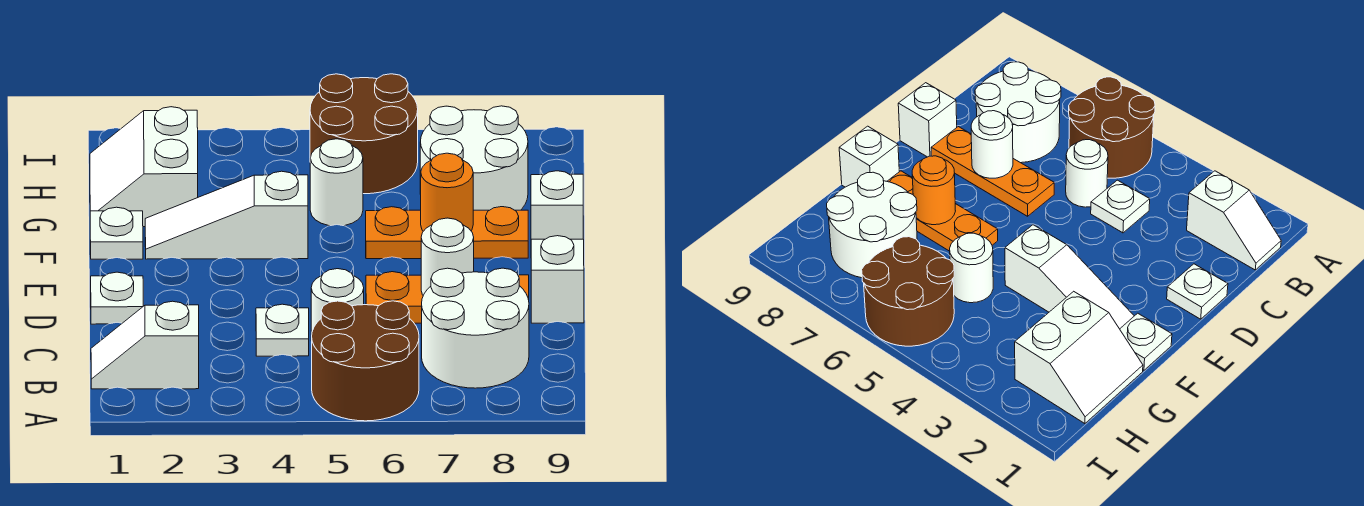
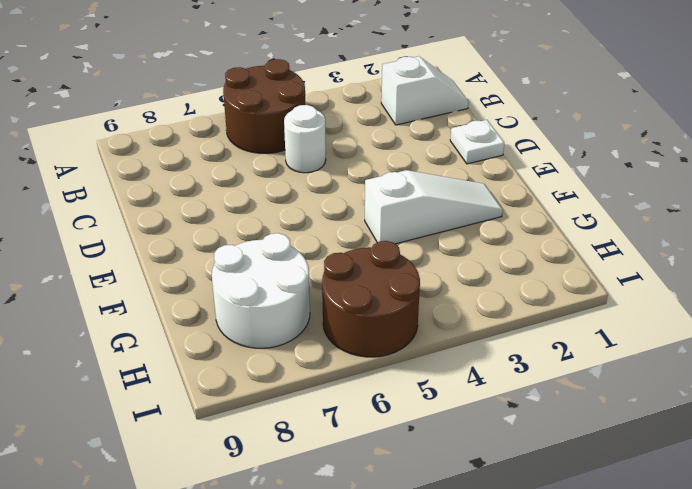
none -> white 2x2 round brick [422,268,529,388]
none -> white 1x1 plate [256,304,309,356]
none -> orange 1x3 plate [366,272,529,323]

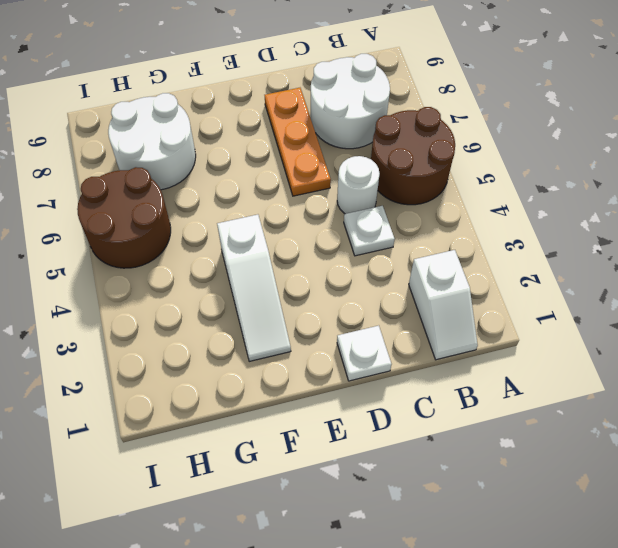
none -> white 1x1 brick [531,236,584,323]
none -> white 1x1 plate [90,207,143,259]
none -> orange 1x3 plate [366,207,528,259]

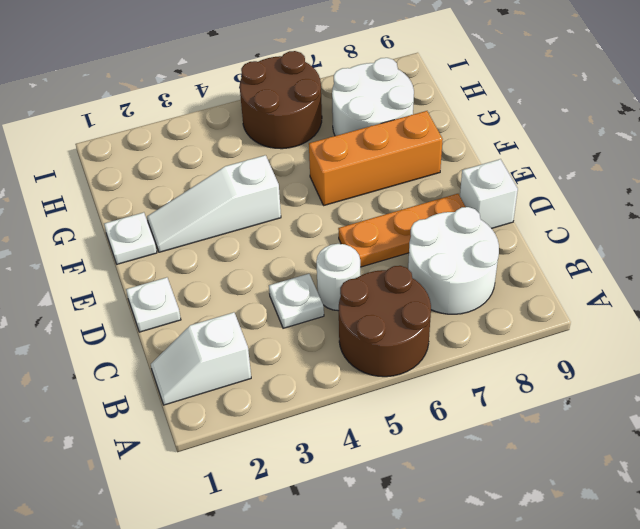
orange 1x3 brick [309,111,443,205] -> orange 1x3 plate [366,207,528,259]
none -> white 1x1 brick [531,171,583,240]
none -> white 2x2 slope [90,107,198,227]
none -> white 1x1 round brick [310,139,363,226]

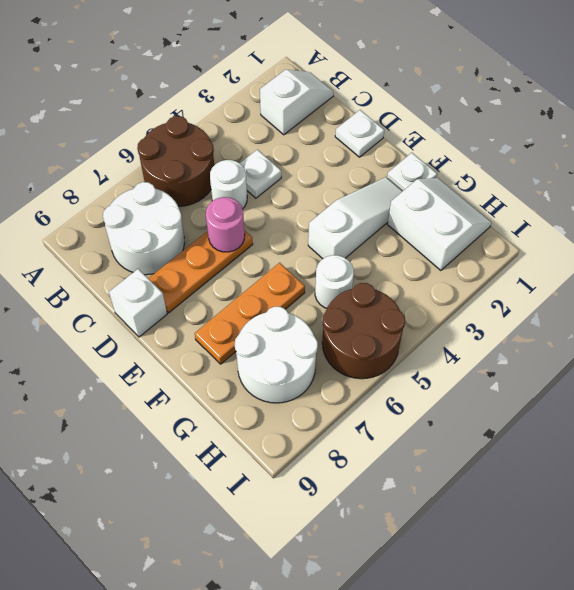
pink 1x1 round brick [206,197,245,252] -> none
none -> white 1x1 brick [531,171,583,240]
none -> white 1x1 round brick [421,218,474,295]
none -> orange 1x1 round brick [421,153,473,231]

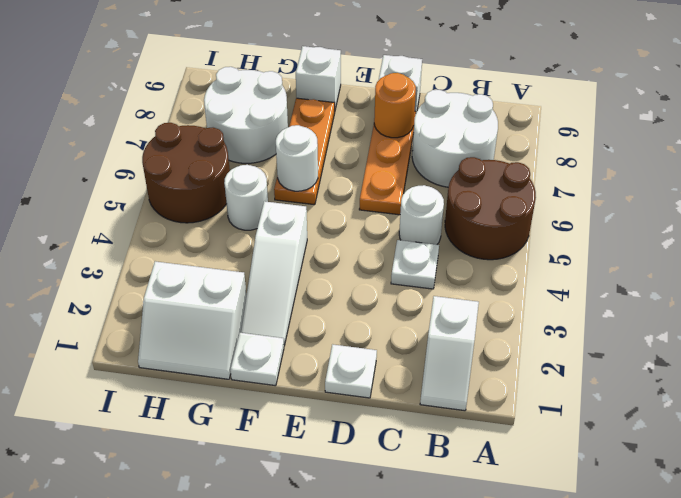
orange 1x1 round brick [374,73,416,138] -> orange 1x1 round brick moved to [421,153,473,231]
white 1x1 round brick [276,125,318,191] -> white 1x1 round brick moved to [421,218,474,295]

